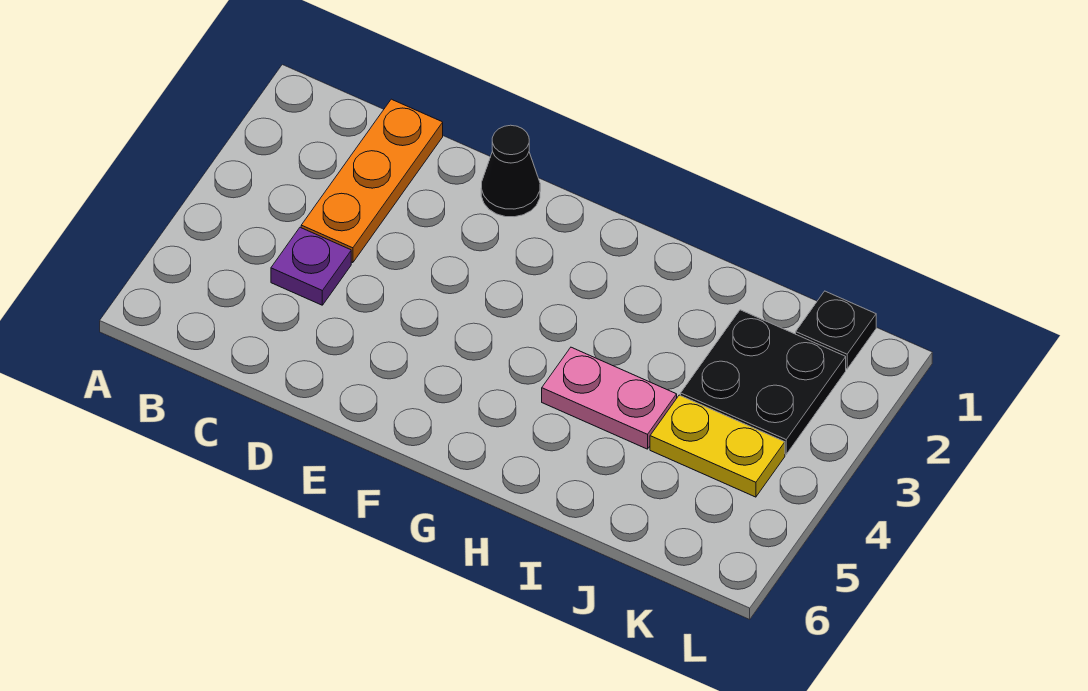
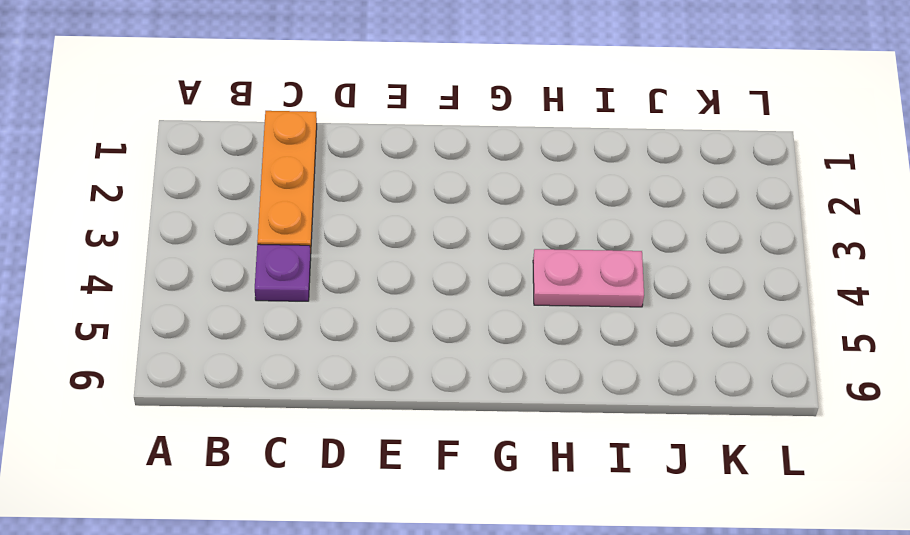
none -> black 1x1 cone [481,125,540,217]
none -> black 2x2 plate [681,310,846,454]

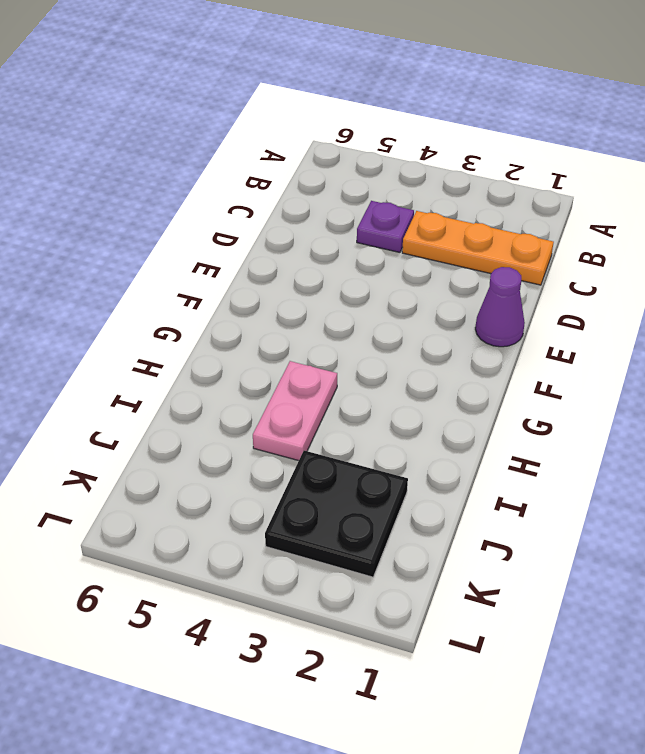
purple 1x1 cone [475,267,525,347] -> black 1x1 cone [481,125,540,217]
none -> yellow 1x2 plate [650,395,785,497]
none -> black 1x1 plate [796,291,876,369]

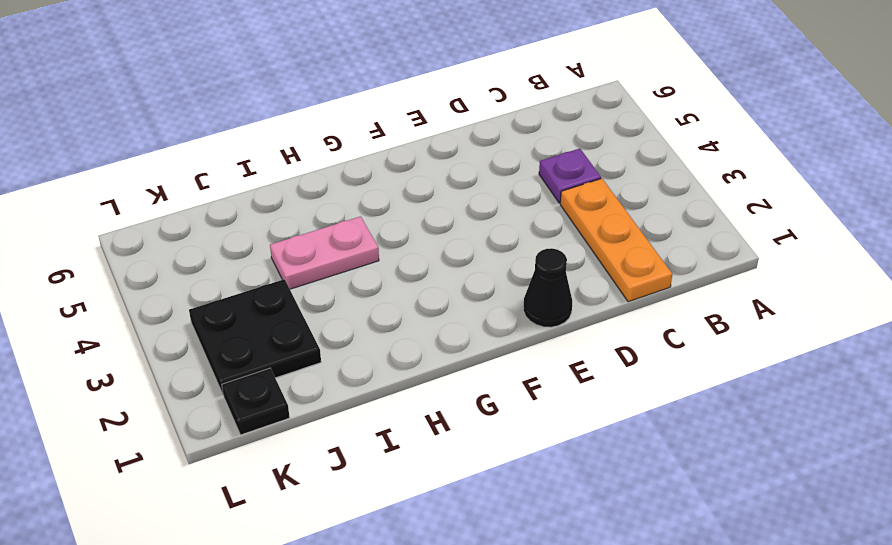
none -> yellow 1x2 plate [650,395,785,497]

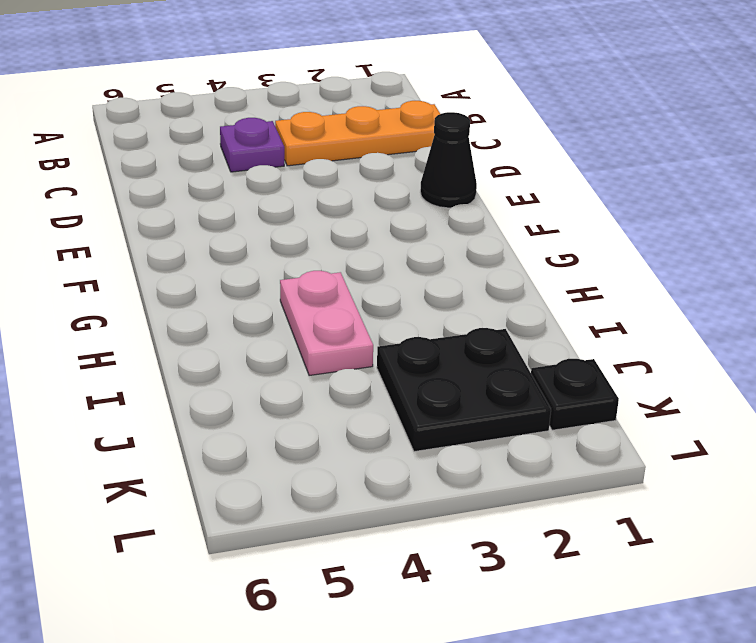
none -> yellow 1x2 plate [650,395,785,497]

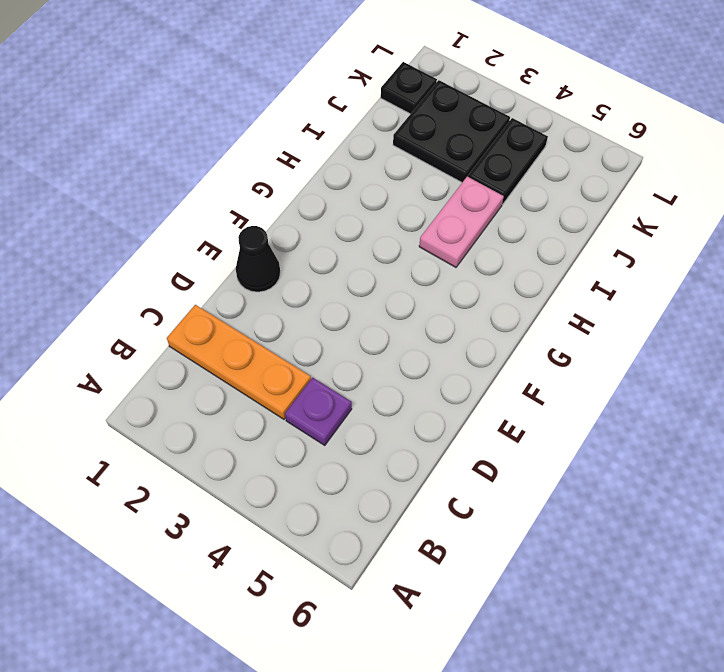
black 1x2 plate [468,118,548,204] -> yellow 1x2 plate [650,395,785,497]

